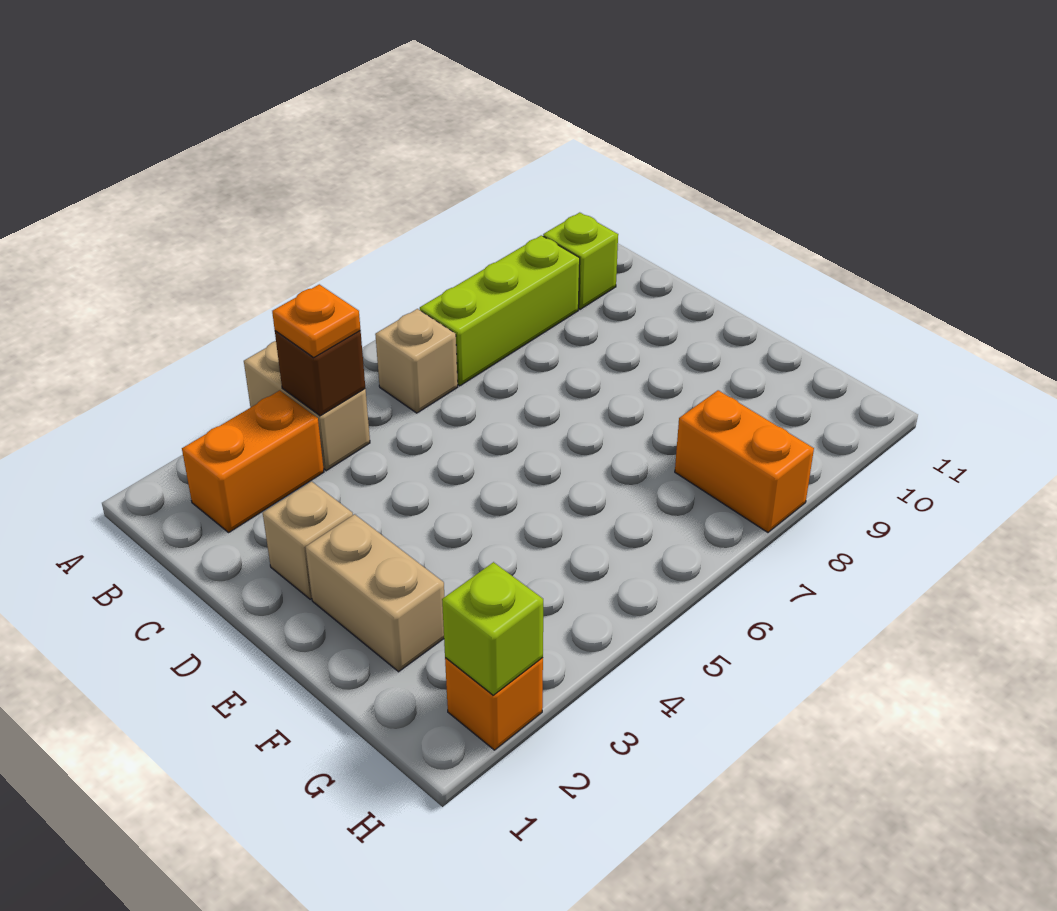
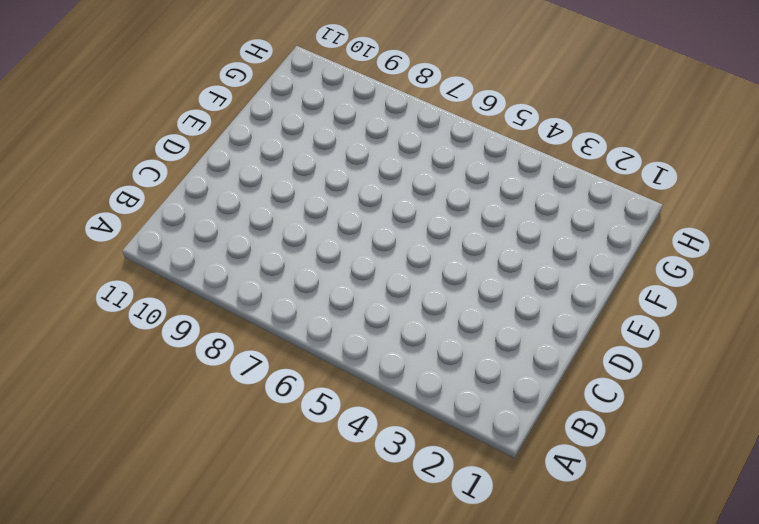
none -> tan 1x2 brick [244,341,370,471]
none -> orange 1x2 brick [182,390,324,532]
none -> tan 1x1 brick [375,309,458,413]

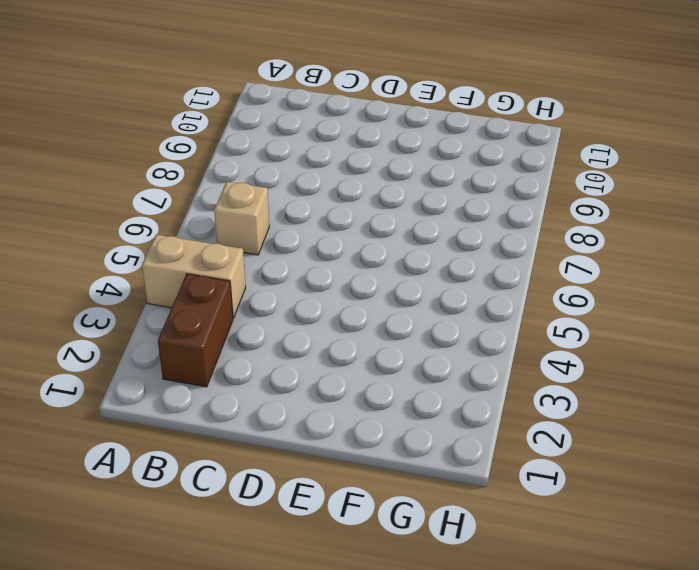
brown 1x2 brick [158,274,233,387] -> orange 1x2 brick [182,390,324,532]
none -> lime 1x3 brick [420,235,580,386]
none -> lime 1x1 brick [543,213,618,309]
none -> tan 1x1 brick [263,482,353,599]

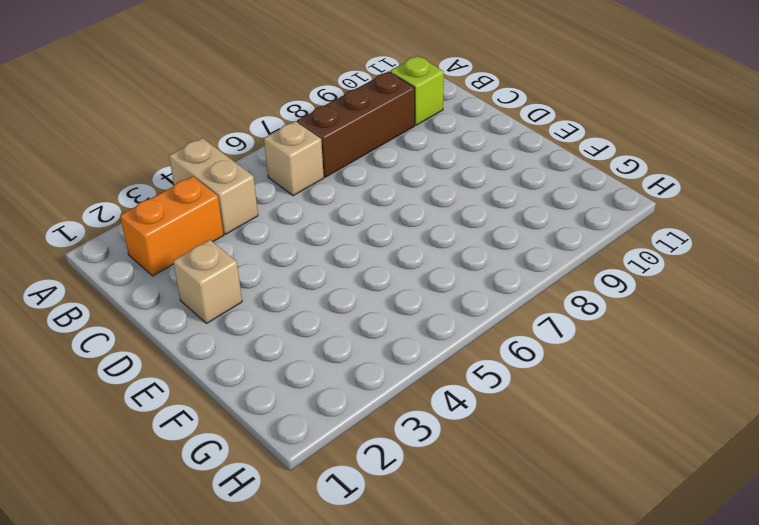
brown 1x3 brick [297,71,415,177] -> lime 1x3 brick [420,235,580,386]
none -> tan 1x2 brick [305,514,444,672]
none -> orange 1x2 brick [675,390,814,532]
none -> orange 1x1 brick [445,658,543,750]

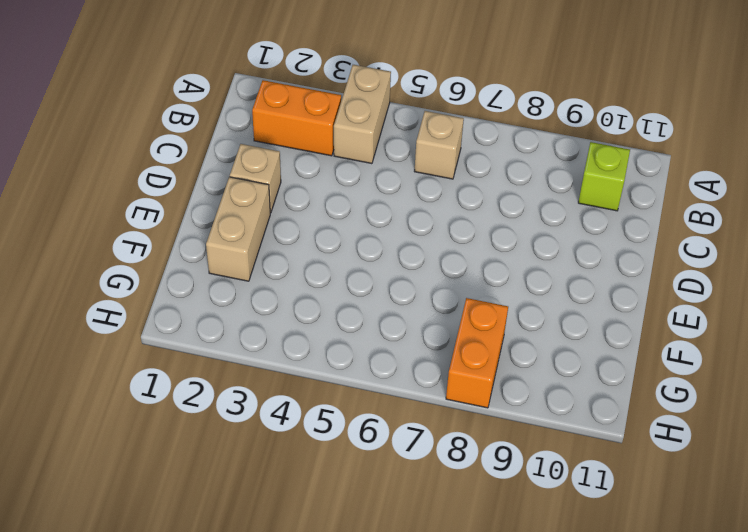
none -> lime 1x3 brick [420,235,580,386]
none -> orange 1x1 brick [445,658,543,750]
none -> brown 1x1 brick [275,331,365,416]

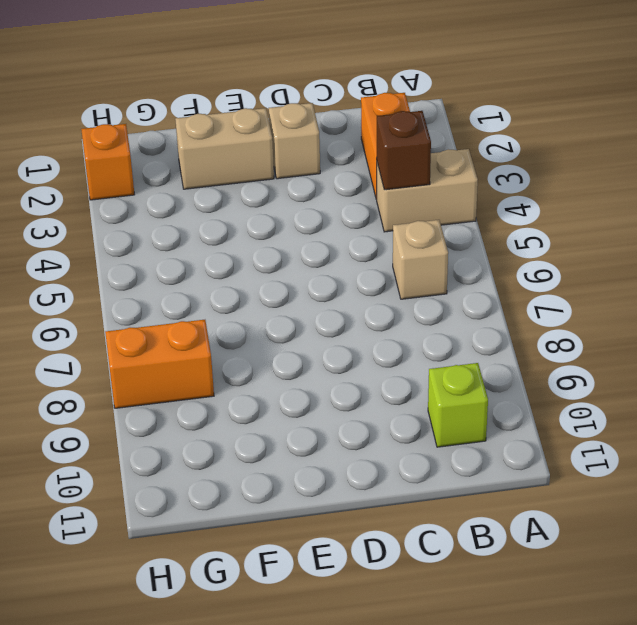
none -> lime 1x3 brick [420,235,580,386]
none -> lime 1x1 brick [442,562,543,695]
none -> orange 1x1 plate [272,284,360,357]

